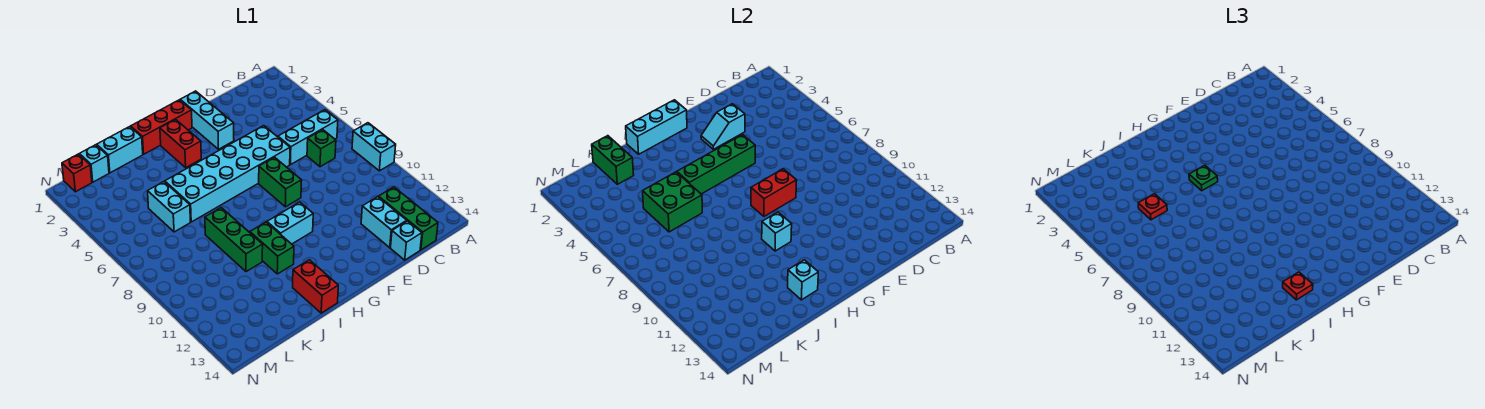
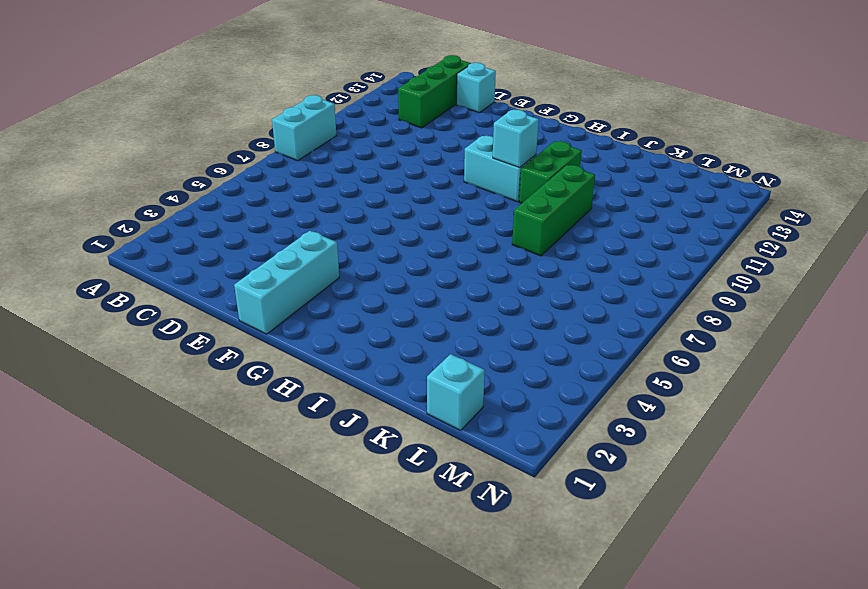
none -> cyan 1x3 brick [278,110,338,165]
none -> green 1x1 brick [307,130,336,167]
none -> cyan 1x2 brick [361,197,407,248]
none -> cyan 2x6 brick [165,126,290,222]

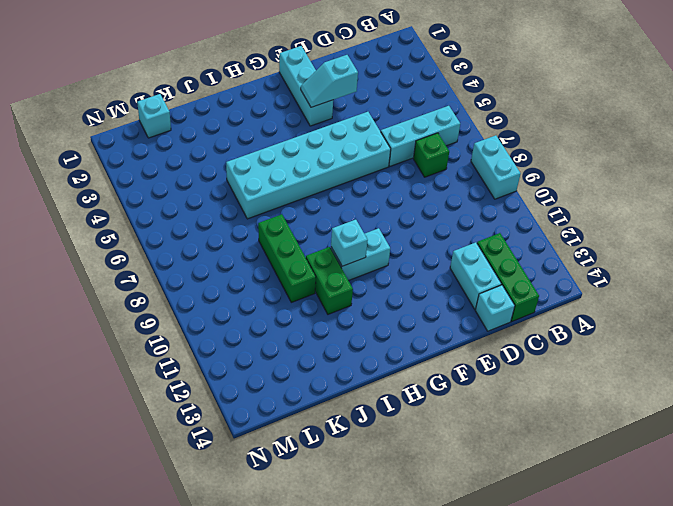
none -> green 1x2 brick [259,157,302,207]
none -> red 1x3 brick [131,100,192,154]
none -> red 1x2 brick [160,120,201,167]
none -> red 1x2 brick [293,260,338,313]

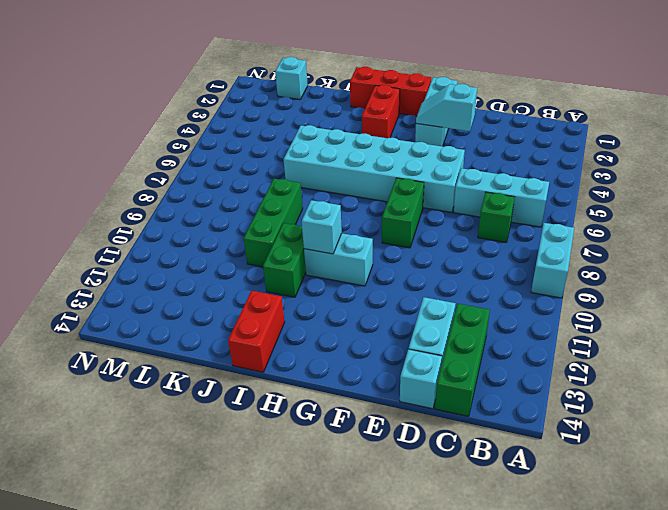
none -> cyan 1x2 brick [97,127,143,173]
none -> cyan 1x2 brick [148,182,190,232]
none -> red 1x1 brick [62,154,92,192]
none -> green 1x4 brick [677,135,755,194]

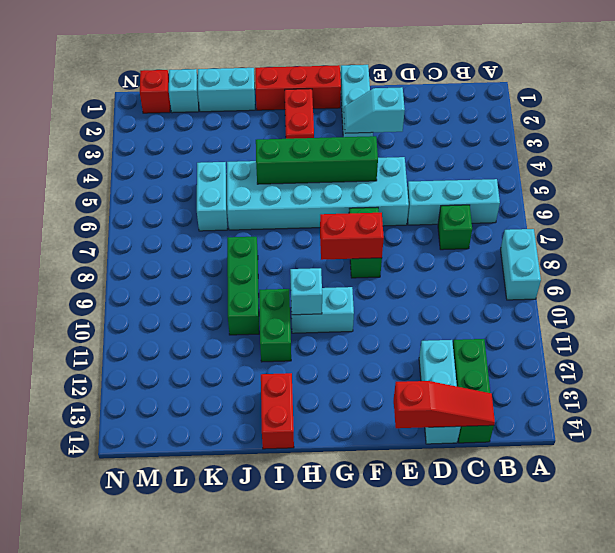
red 1x3 slope [394,381,495,428] -> none
none -> cyan 1x3 brick [626,100,687,154]
none -> cyan 1x1 brick [788,260,818,300]
none -> green 2x2 brick [643,172,702,232]
none -> green 1x2 brick [592,136,634,184]

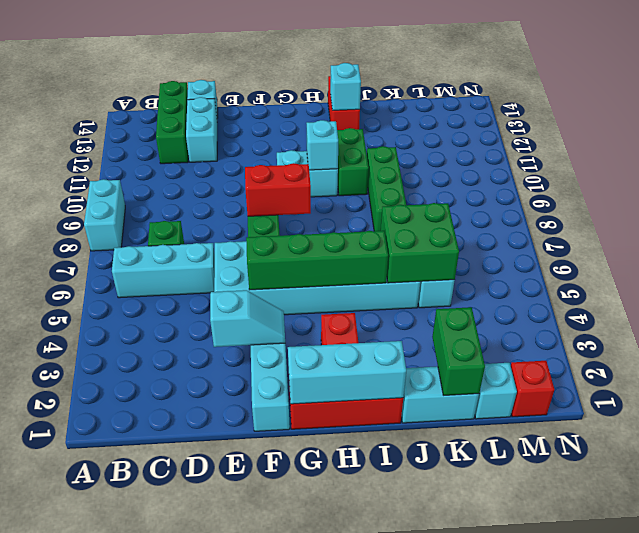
none -> green 1x1 plate [1189,165,1218,191]
none -> red 1x1 plate [1283,272,1313,300]
none -> red 1x1 plate [1138,194,1167,220]

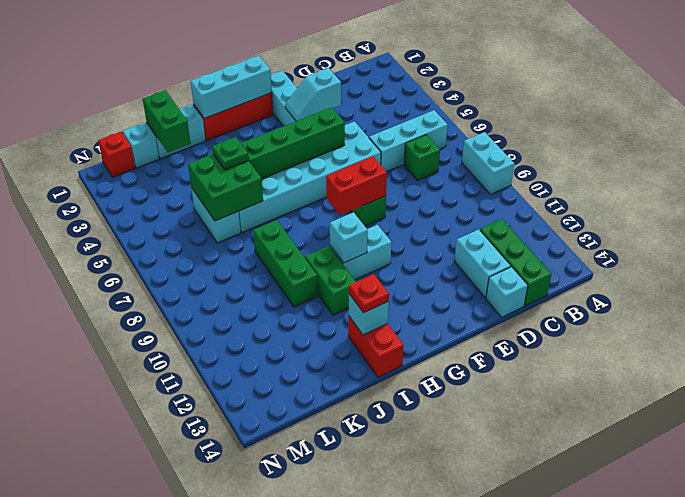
green 1x1 plate [212,137,249,170] -> green 1x1 plate moved to [1189,165,1218,191]
none -> red 1x2 brick [160,120,201,167]
none -> red 1x1 plate [1138,194,1167,220]

